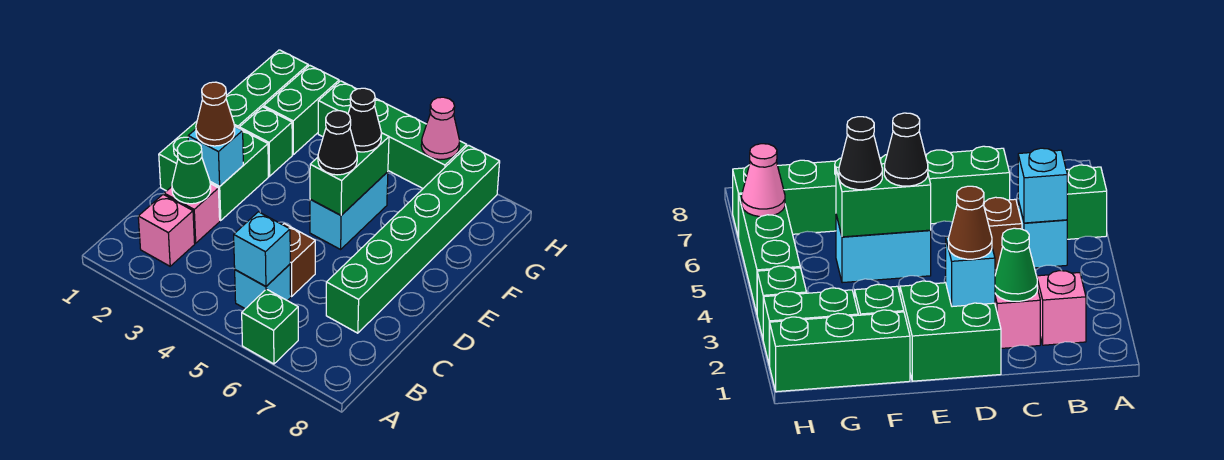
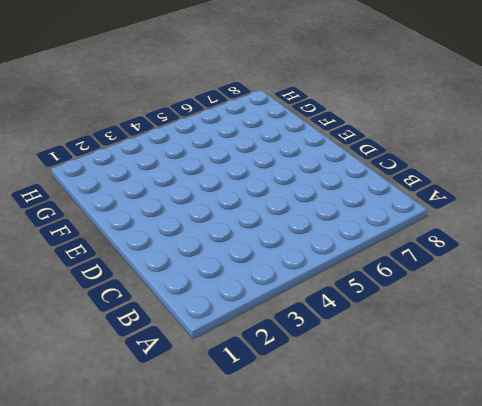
none -> green 1x1 brick [242,289,298,364]
none -> pink 1x1 brick [138,195,195,266]
none -> cyan 1x1 brick [235,264,291,309]

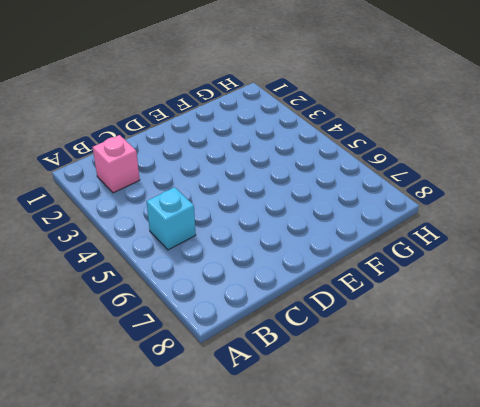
none -> green 1x1 brick [242,289,298,364]
none -> pink 1x1 brick [164,184,220,243]
none -> brown 1x1 brick [283,224,315,296]

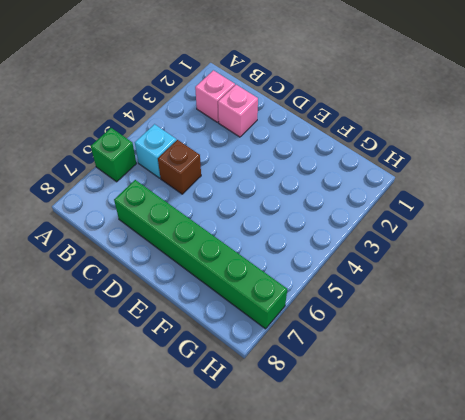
none -> green 2x2 brick [159,121,268,221]
none -> cyan 1x2 brick [310,172,388,249]
none -> green 1x3 brick [226,50,308,128]

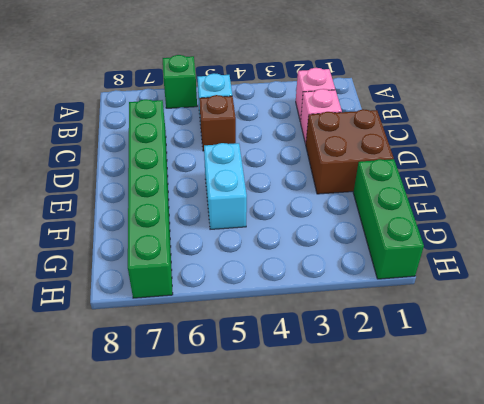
brown 2x2 brick [306,109,394,194] -> green 2x2 brick [159,121,268,221]
none -> green 1x1 brick [239,107,292,176]
none -> green 1x2 brick [264,65,339,155]
none -> green 1x1 brick [318,81,357,137]

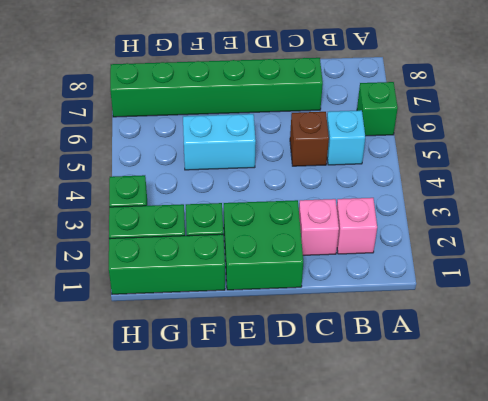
none -> green 1x3 brick [375,98,467,188]
none -> cyan 1x1 brick [234,212,290,286]
none -> green 1x1 cone [172,141,211,204]

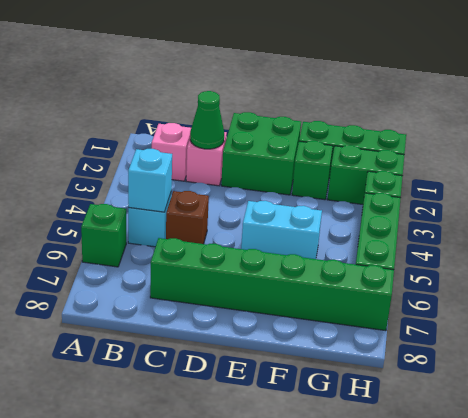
none -> cyan 1x1 brick [188,127,243,186]
none -> green 1x2 brick [310,133,389,215]
none -> pink 1x1 cone [421,97,460,160]

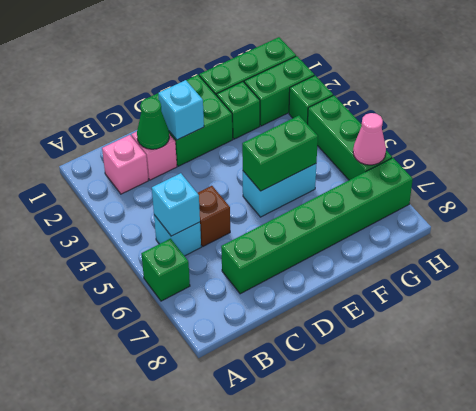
none -> brown 1x1 cone [196,82,235,146]
none -> black 1x1 cone [318,111,357,175]
none -> black 1x1 cone [348,88,382,152]

